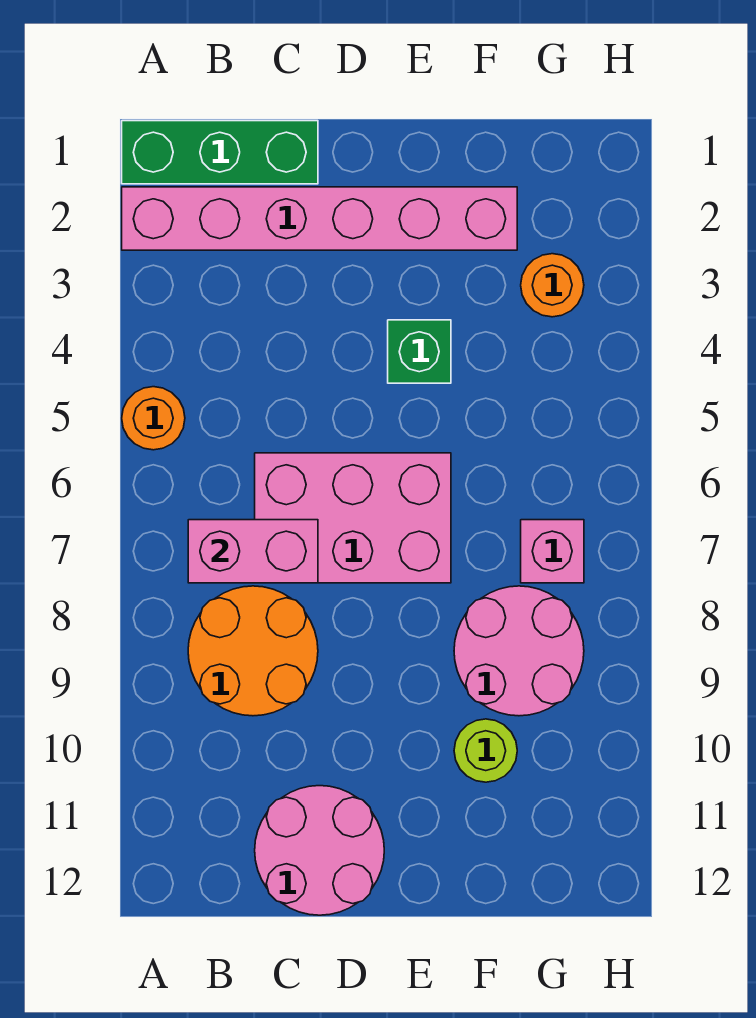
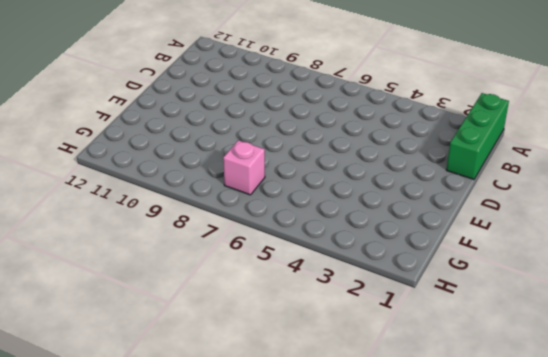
none -> pink 1x6 brick [122,187,517,250]
none -> orange 1x1 round brick [122,387,185,450]
none -> orange 2x2 round brick [188,586,318,716]

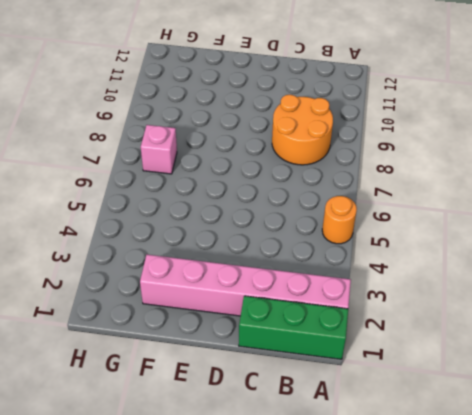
none -> pink 2x3 brick [255,453,451,583]
none -> pink 2x2 round brick [255,786,384,915]
none -> green 1x1 brick [388,320,451,383]

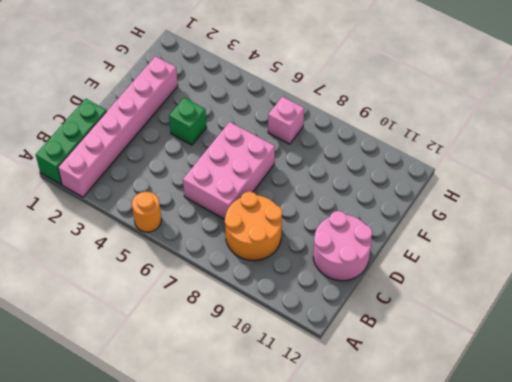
none -> pink 2x2 round brick [454,586,584,716]
none -> lime 1x1 round brick [454,719,517,782]
none -> orange 1x1 round brick [521,254,584,317]

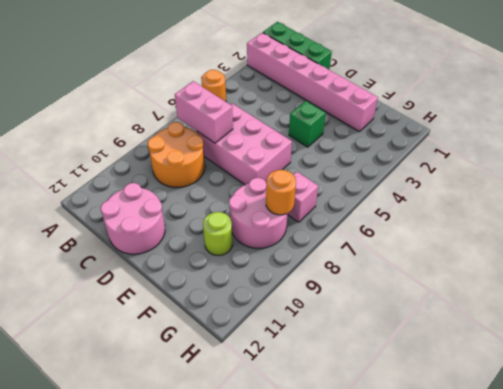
orange 1x1 round brick [266,170,296,215] -> orange 1x1 round brick moved to [521,254,584,317]

